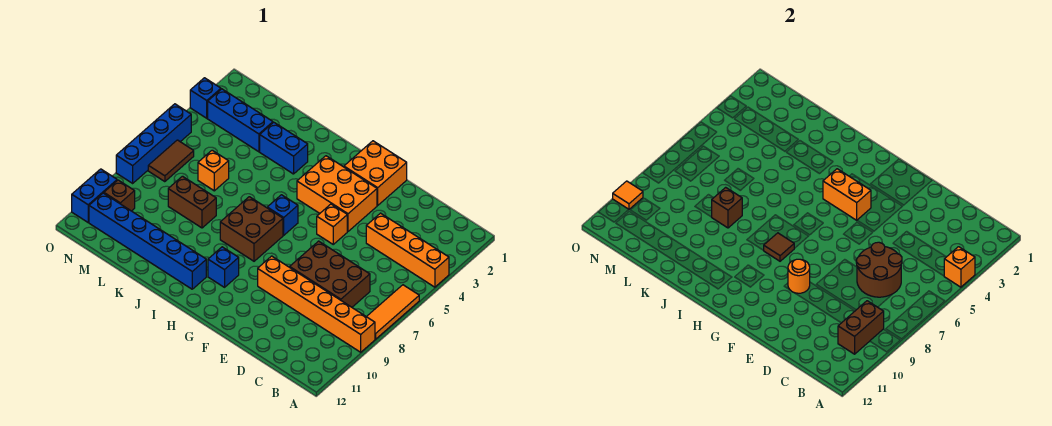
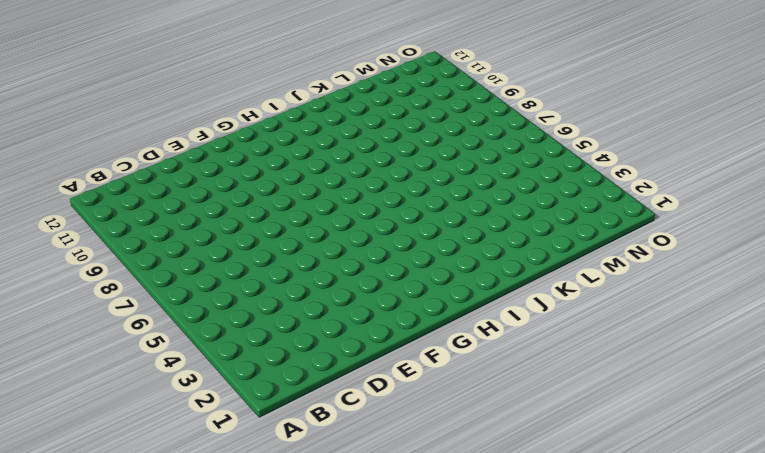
none -> orange 1x4 brick [366,213,449,287]
none -> orange 1x3 tile [367,285,419,339]
none -> orange 1x6 brick [258,256,375,352]

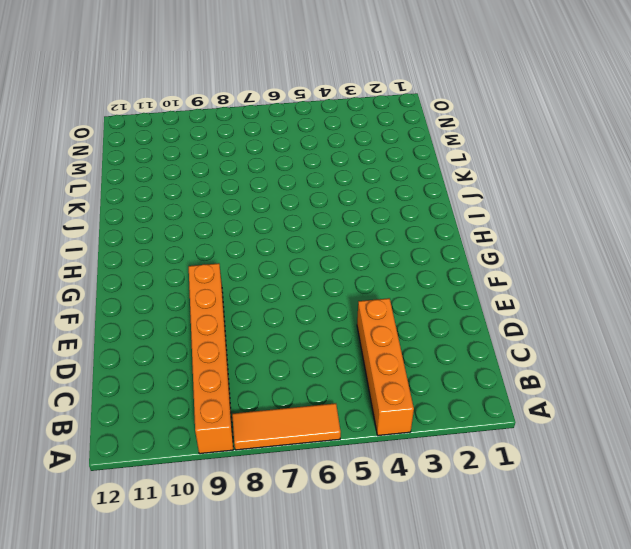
none -> brown 2x3 brick [290,241,370,307]
none -> orange 2x2 brick [344,141,407,205]
none -> orange 2x3 brick [297,156,377,231]

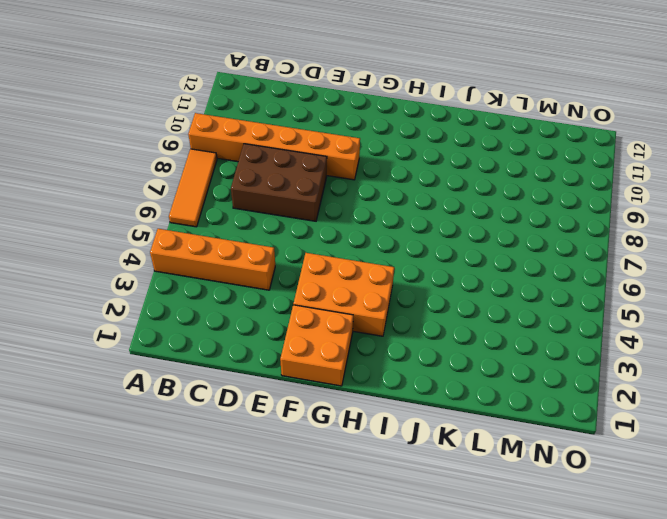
none -> orange 1x1 brick [317,204,347,244]
none -> blue 1x1 brick [267,195,298,235]
none -> brown 2x2 brick [220,197,283,261]

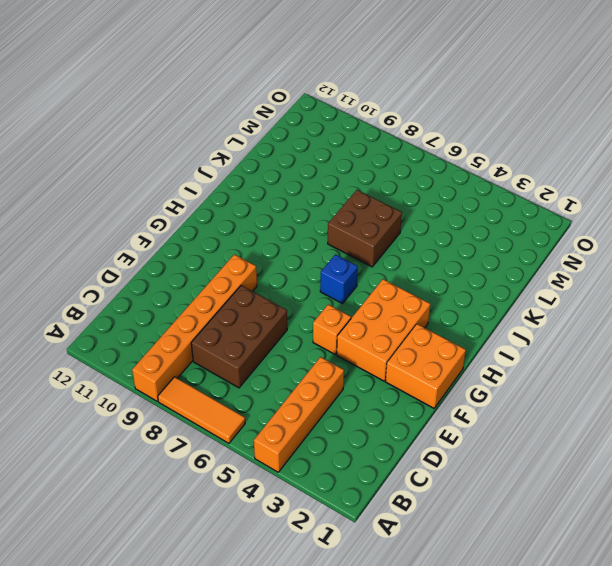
brown 2x2 brick [328,190,402,267] -> brown 2x2 brick moved to [220,197,283,261]
none -> blue 1x1 brick [208,247,239,287]
none -> blue 1x6 brick [89,193,206,289]
none -> blue 1x2 brick [260,122,308,174]

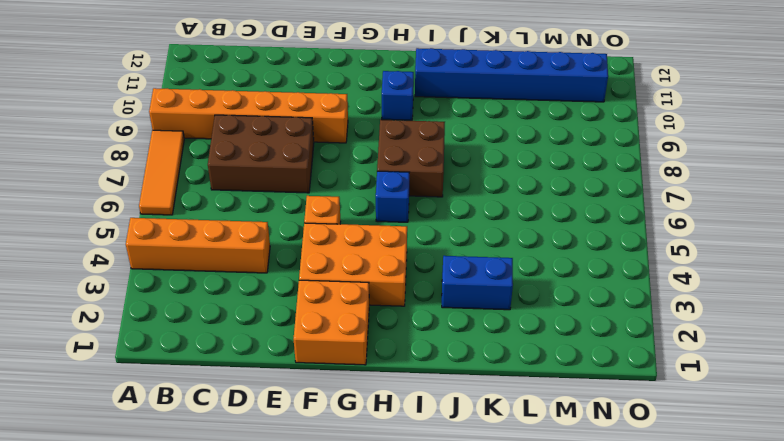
none -> brown 1x2 brick [168,176,216,228]
none -> blue 1x3 brick [208,89,273,152]
none -> orange 1x1 brick [198,150,229,191]

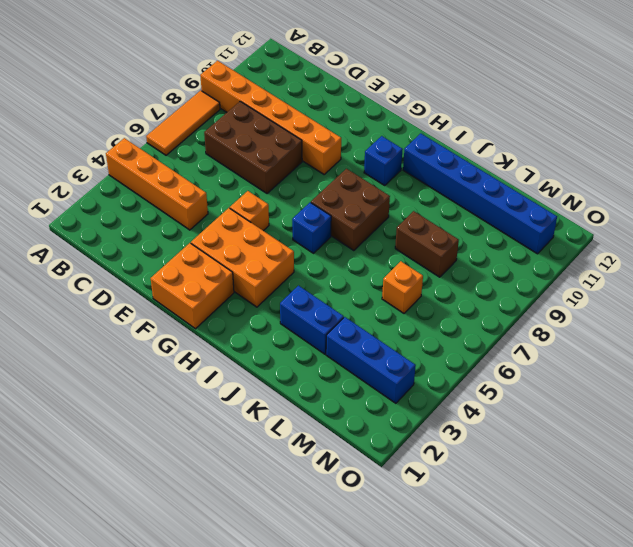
none -> brown 1x2 tile [148,140,194,182]
none -> brown 1x1 brick [104,180,135,211]
none -> blue 1x1 brick [190,78,221,118]

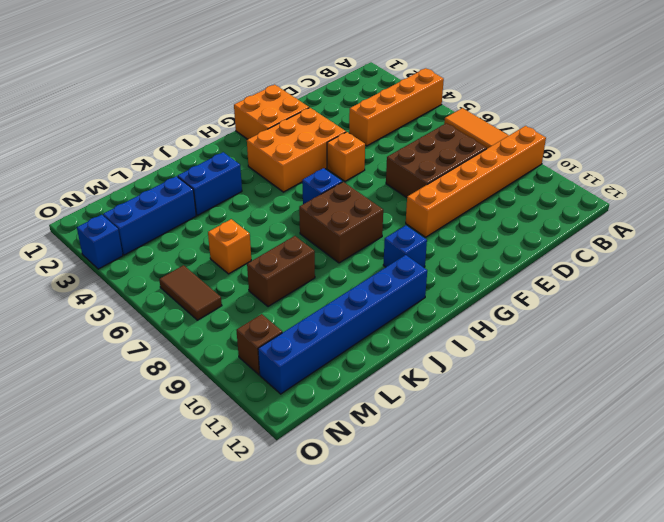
none -> blue 1x4 brick [116,104,191,183]
none -> blue 1x2 brick [72,169,117,222]
none -> orange 1x1 brick [944,247,975,287]

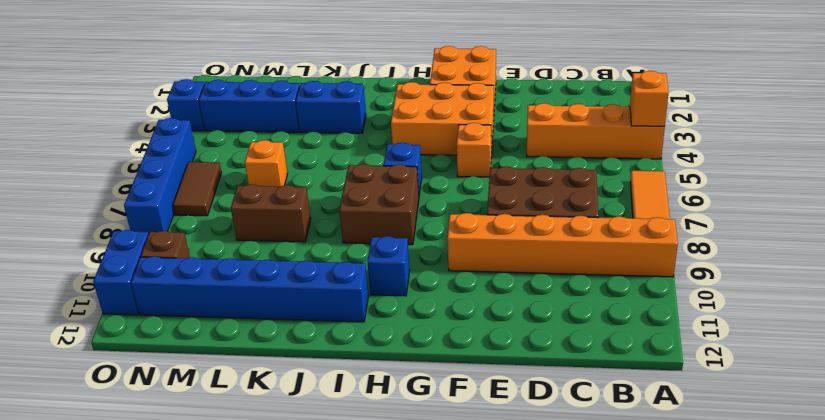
none -> brown 1x2 brick [838,301,884,354]
none -> brown 2x2 round brick [856,242,902,297]
none -> orange 1x1 round brick [788,259,810,293]

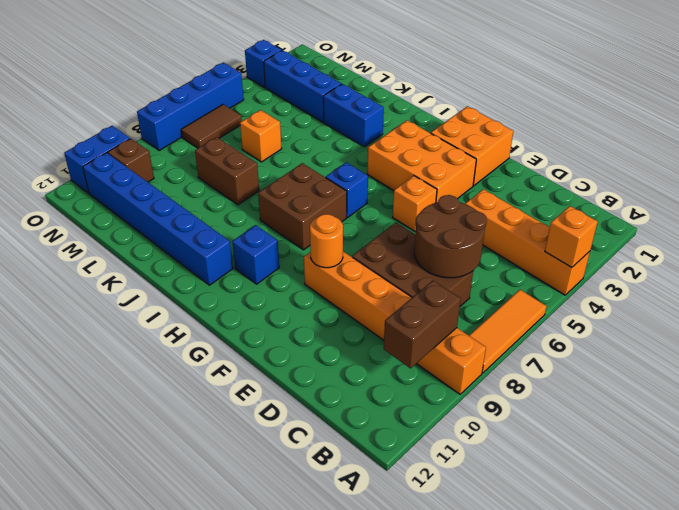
none -> orange 1x2 brick [823,169,871,220]
none -> brown 1x1 tile [763,233,794,261]
none -> brown 1x1 brick [712,187,742,228]

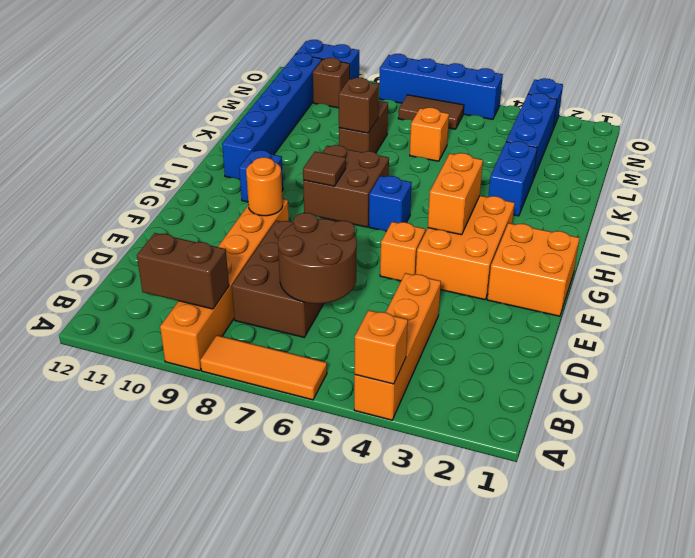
none -> orange 1x1 tile [613,181,643,209]

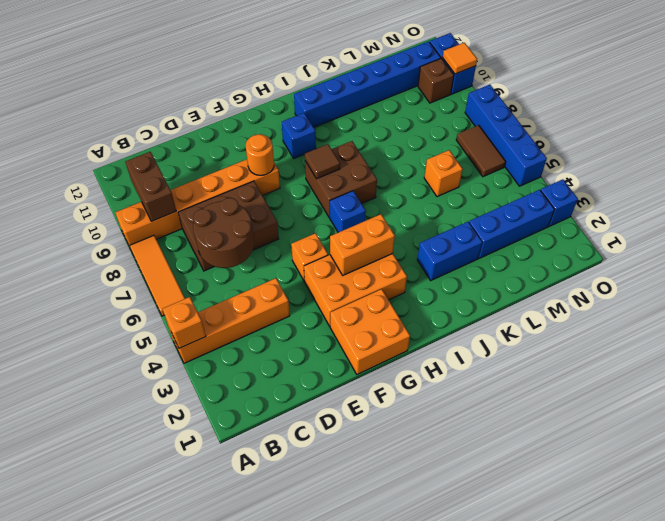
none -> brown 1x2 brick [168,176,216,228]
none -> brown 1x1 brick [712,187,742,228]

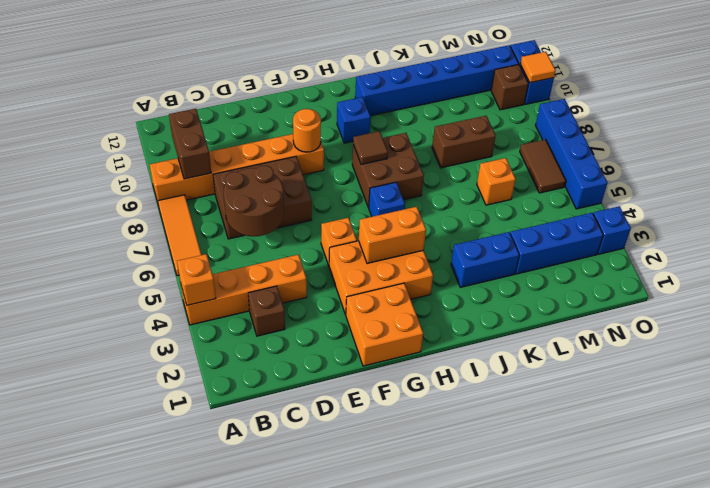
brown 1x1 brick [248,286,285,336] -> brown 1x1 brick moved to [712,187,742,228]

